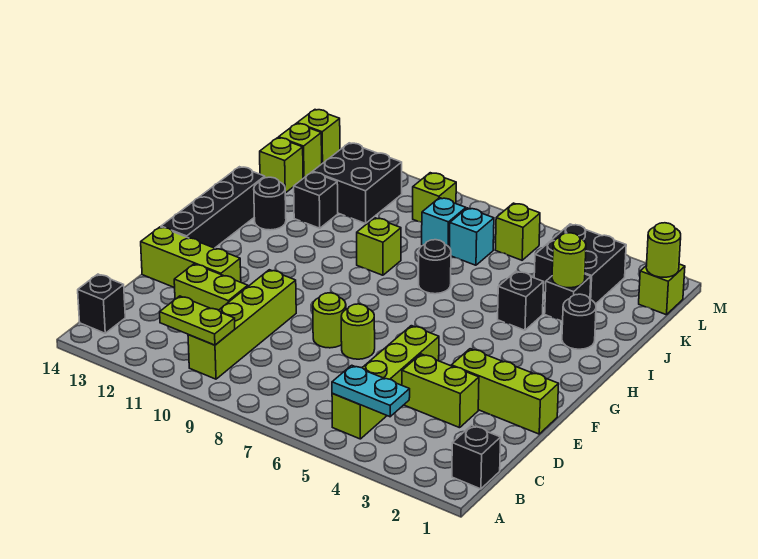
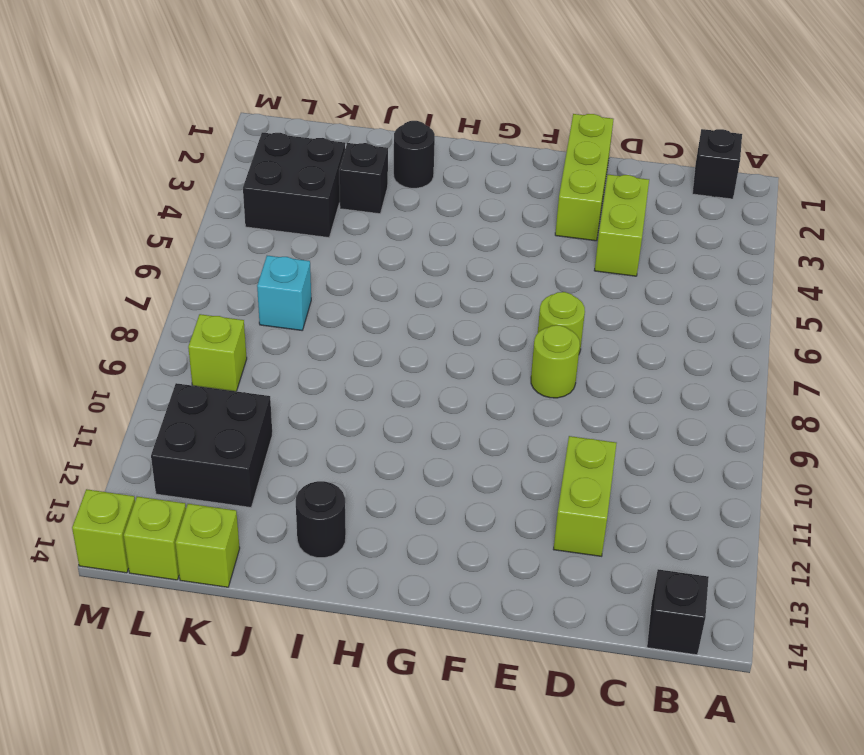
none -> lime 1x4 brick [332,326,439,439]
none -> lime 1x4 brick [188,270,296,379]
none -> lime 1x3 brick [141,227,241,288]
none -> black 1x4 brick [161,167,265,248]

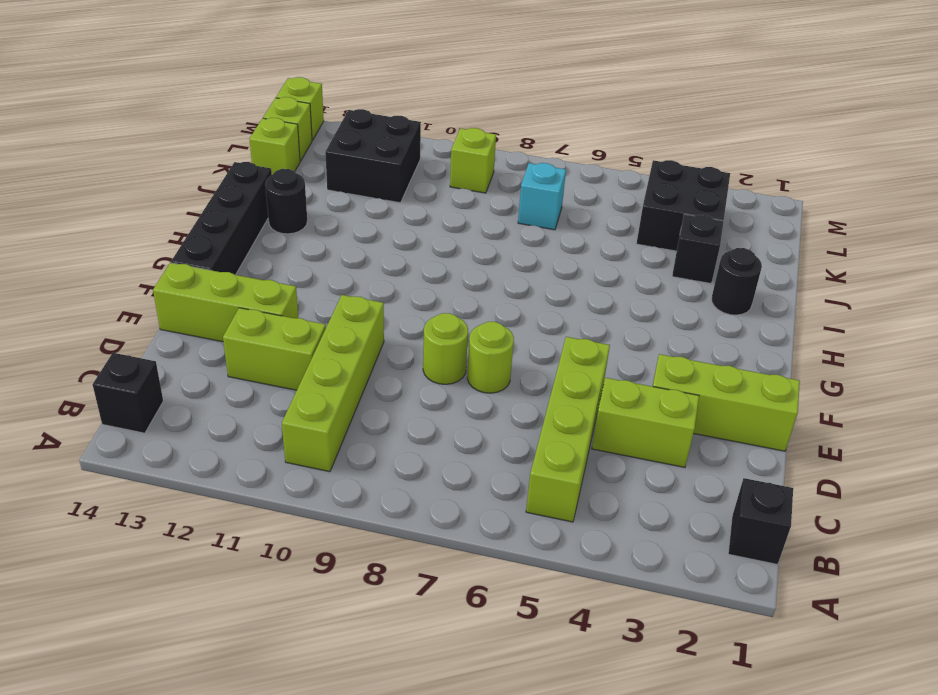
none -> black 1x1 brick [498,271,544,330]
none -> black 1x1 round brick [419,240,451,294]
none -> lime 1x1 brick [357,218,401,275]
none -> black 1x1 brick [294,172,338,228]

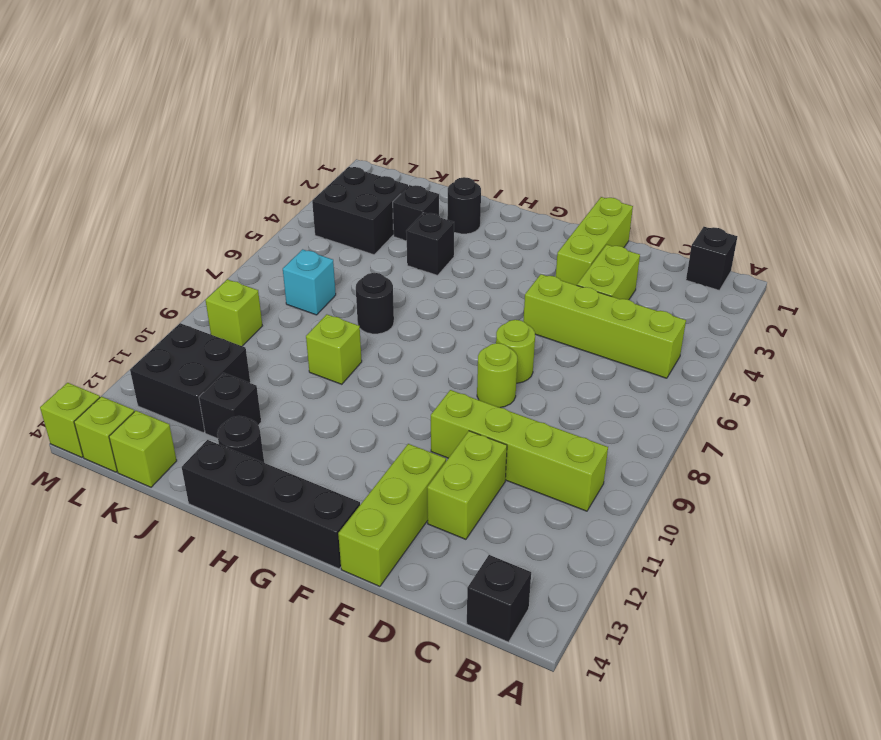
none -> cyan 1x1 brick [422,198,466,248]
none -> lime 1x1 brick [639,264,685,315]
none -> lime 1x1 brick [495,203,540,260]
none -> cyan 1x2 plate [332,365,410,417]

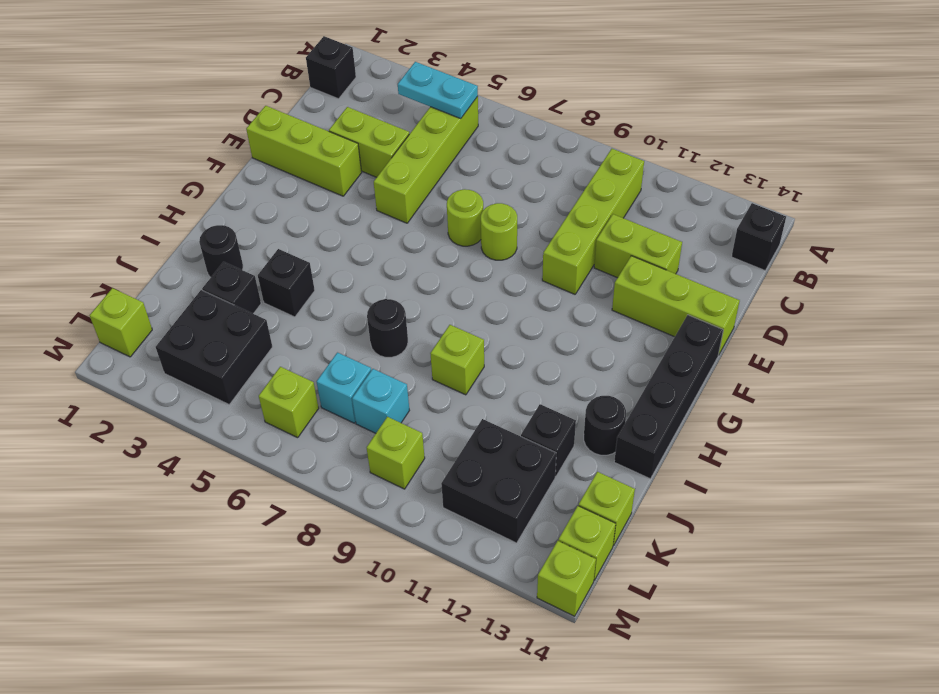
none -> lime 1x2 plate [160,296,235,345]
none -> lime 1x1 round brick [552,233,586,288]
none -> lime 1x1 round brick [646,223,681,277]

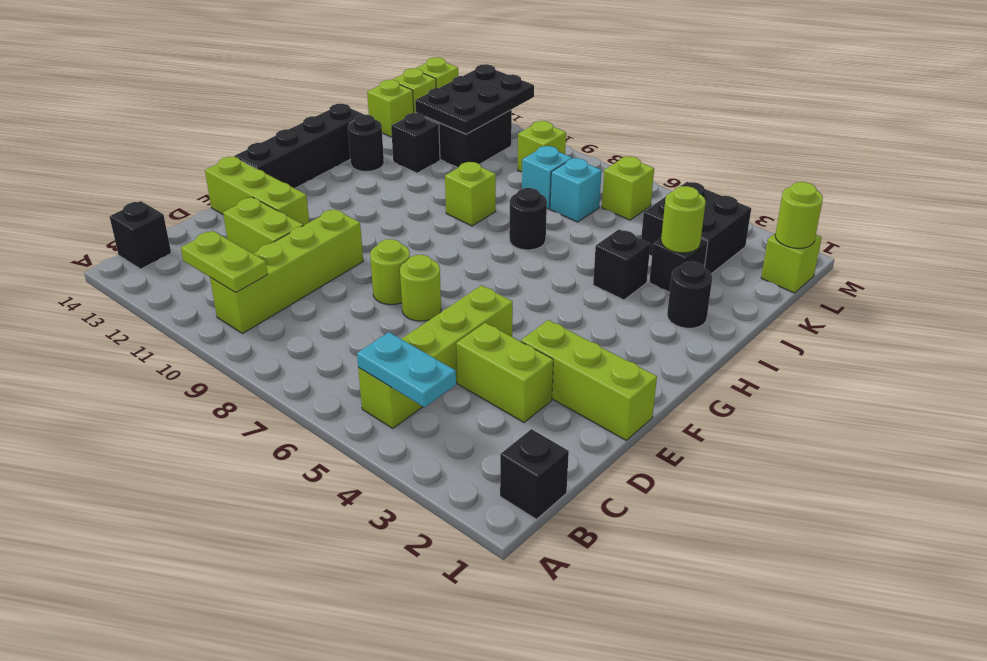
black 2x3 plate [415,64,534,134] -> none

